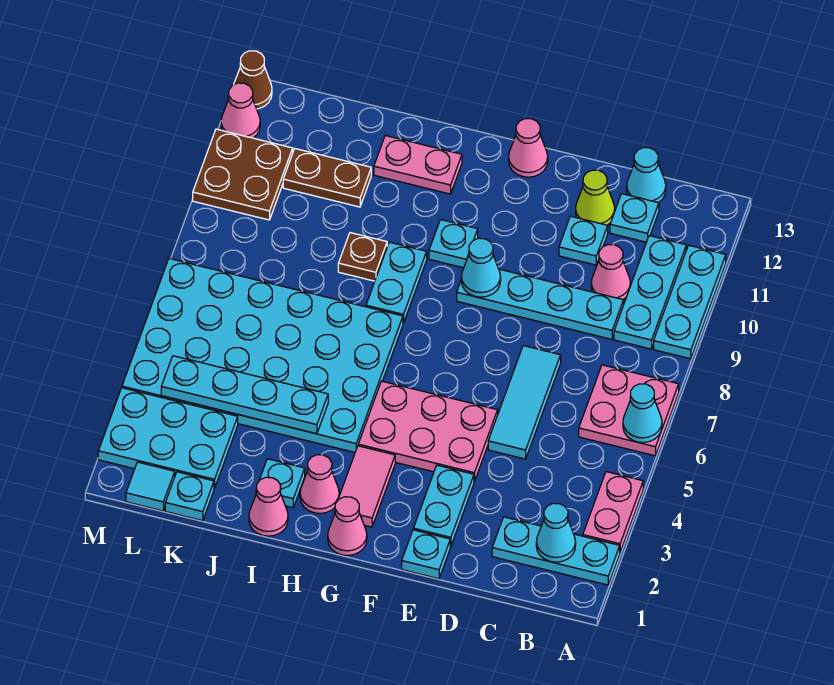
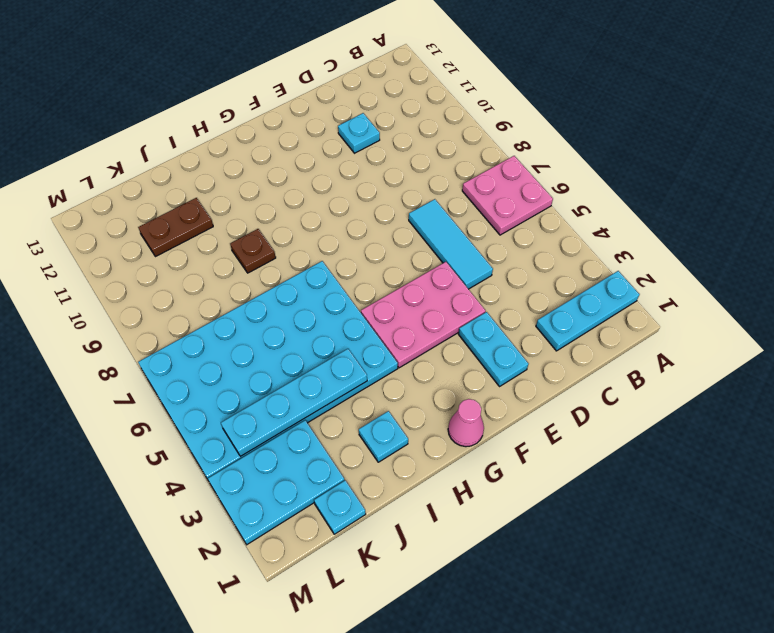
none -> pink 1x2 plate [583,472,643,552]
none -> cyan 1x3 plate [654,245,726,359]
none -> cyan 1x3 plate [614,236,686,349]
none -> cyan 1x4 plate [457,269,623,339]

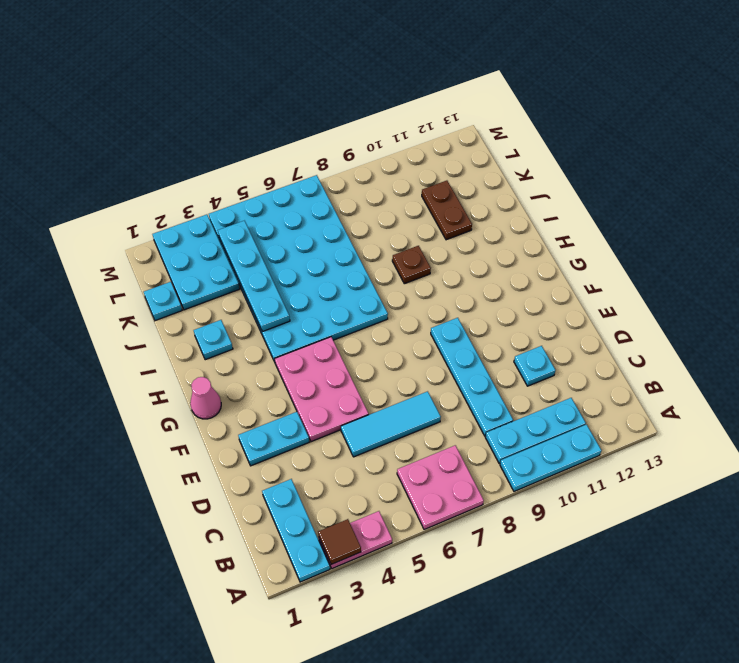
brown 1x1 tile [318,519,361,564] -> none
none -> pink 1x1 cone [591,245,630,299]
none -> cyan 1x1 plate [610,194,659,242]
none -> cyan 1x1 cone [627,148,666,203]
none -> lime 1x1 cone [576,170,615,225]

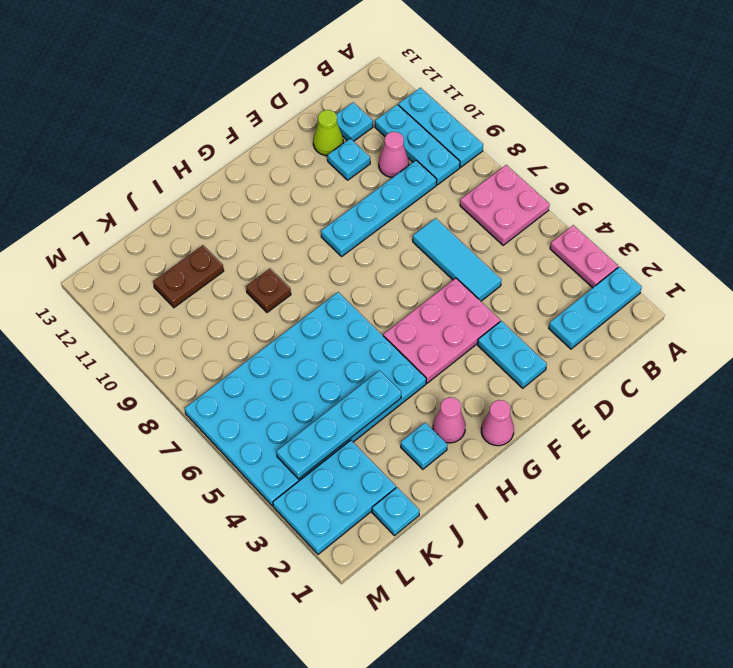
none -> cyan 1x1 cone [627,148,666,203]
none -> cyan 1x1 plate [402,530,450,579]
none -> pink 1x1 cone [509,119,548,177]
none -> pink 1x2 tile [338,446,395,527]

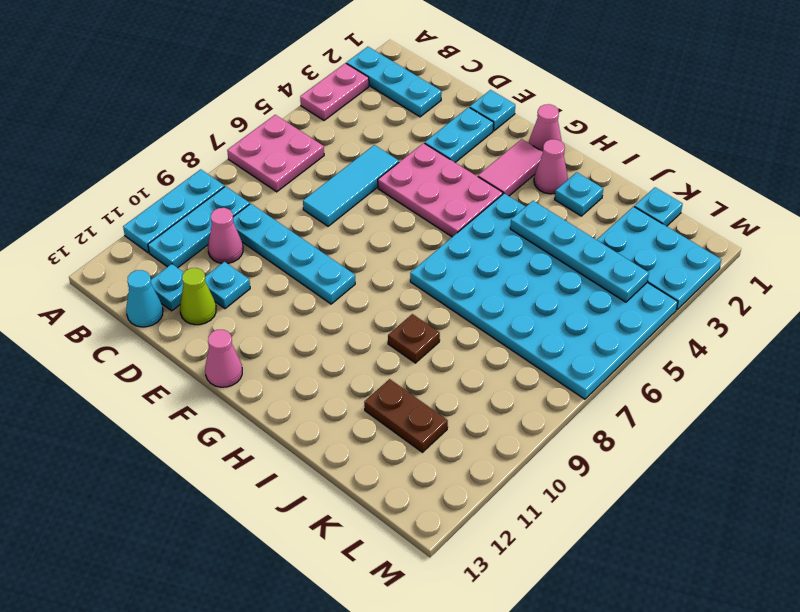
none -> cyan 1x1 plate [429,220,478,268]
none -> cyan 1x2 plate [366,242,427,323]
none -> pink 1x2 plate [374,136,462,194]
none -> pink 1x1 cone [249,477,288,536]

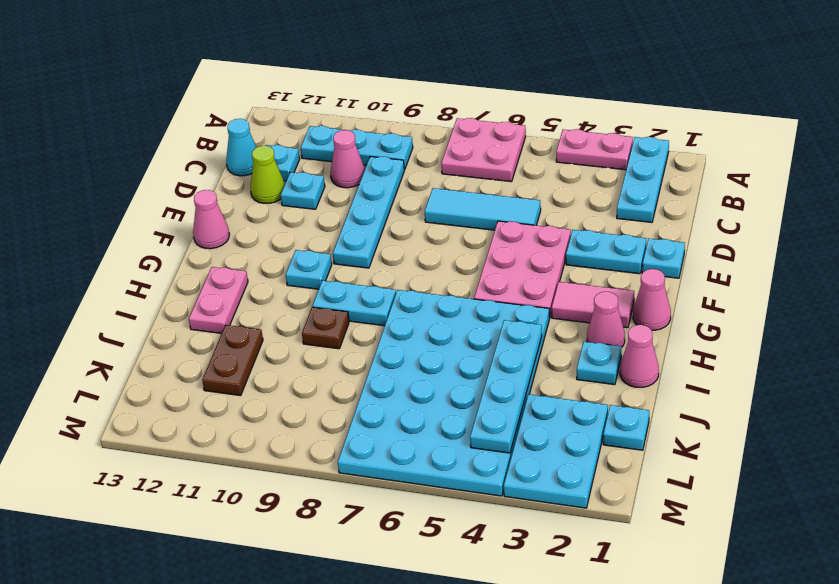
none -> cyan 1x3 plate [654,245,726,359]
none -> cyan 1x1 tile [126,462,175,511]
none -> brown 2x2 plate [193,129,293,220]
none -> pink 1x1 cone [221,83,260,138]

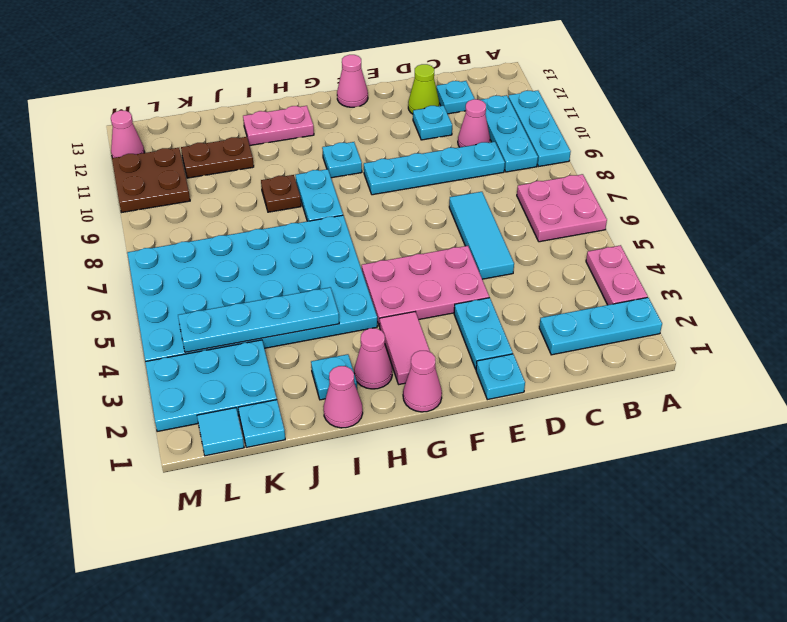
none -> cyan 1x1 cone [627,148,666,203]
none -> brown 1x1 cone [234,51,272,109]
none -> cyan 1x1 cone [623,384,662,443]
none -> cyan 1x1 cone [536,503,576,562]

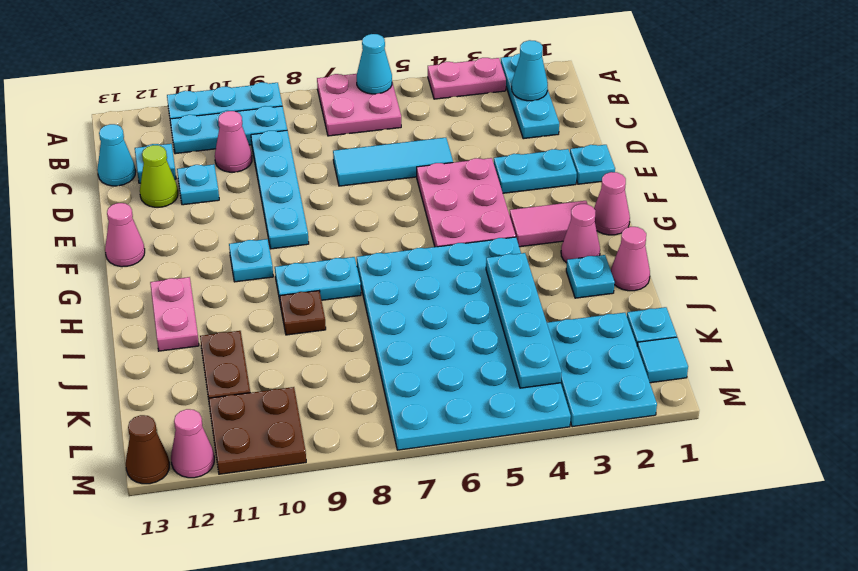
none -> cyan 1x1 cone [461,238,501,297]

